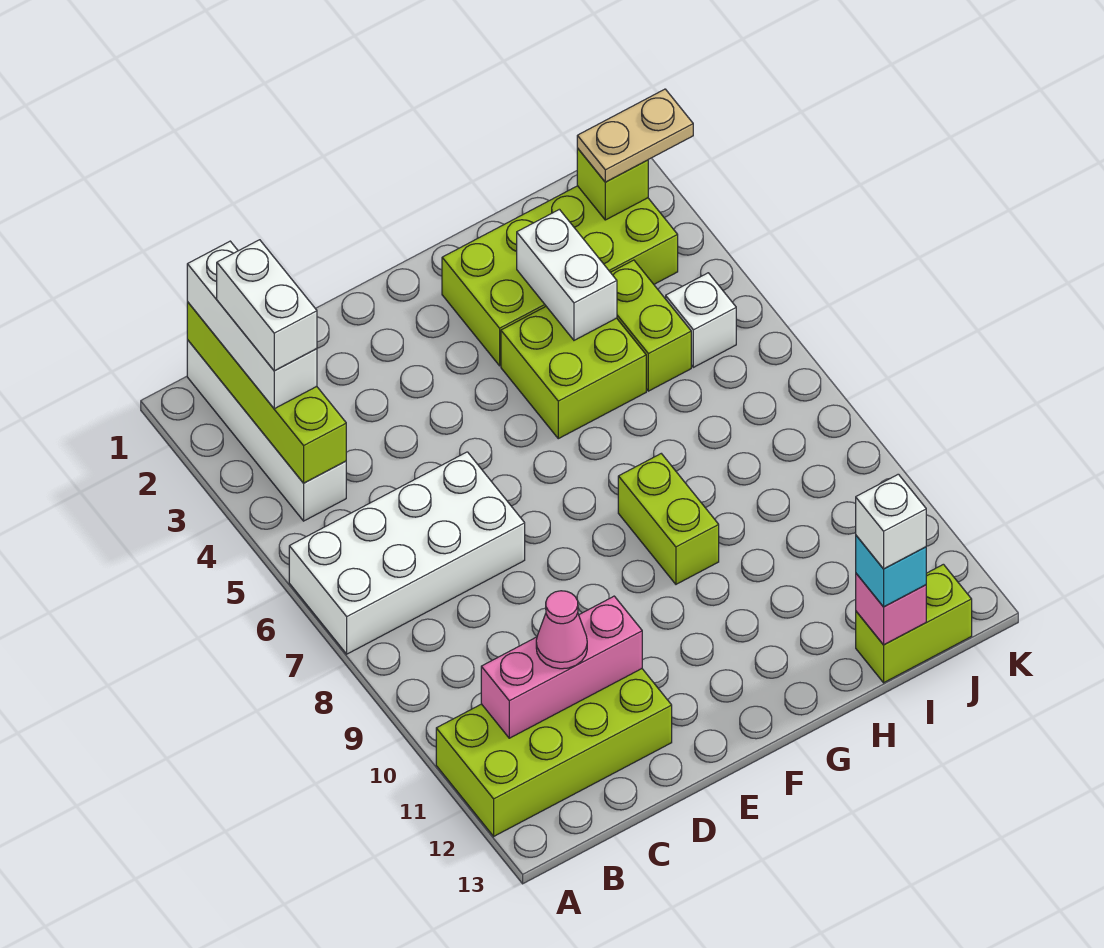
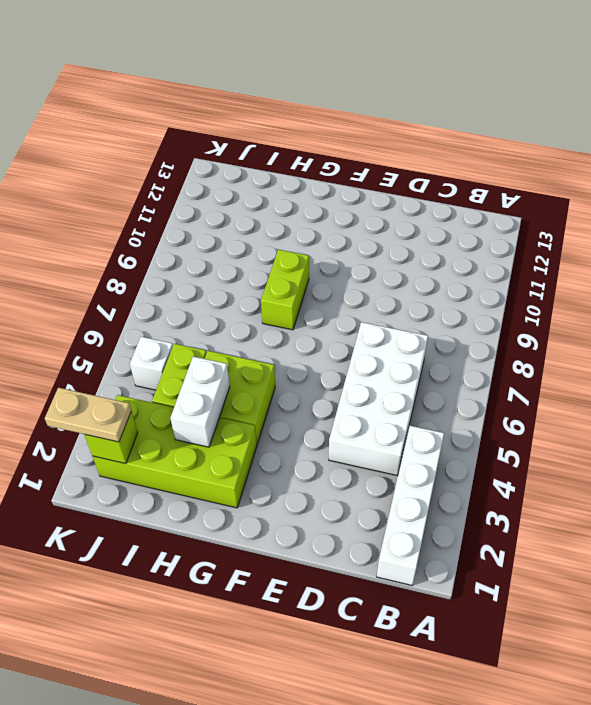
white 2x4 brick [329,322,428,476] -> white 2x4 brick turned to [289,452,525,654]
none -> lime 2x4 brick [436,669,672,836]
none -> lime 1x2 brick [856,564,972,683]
none -> lime 1x4 brick [187,302,346,483]

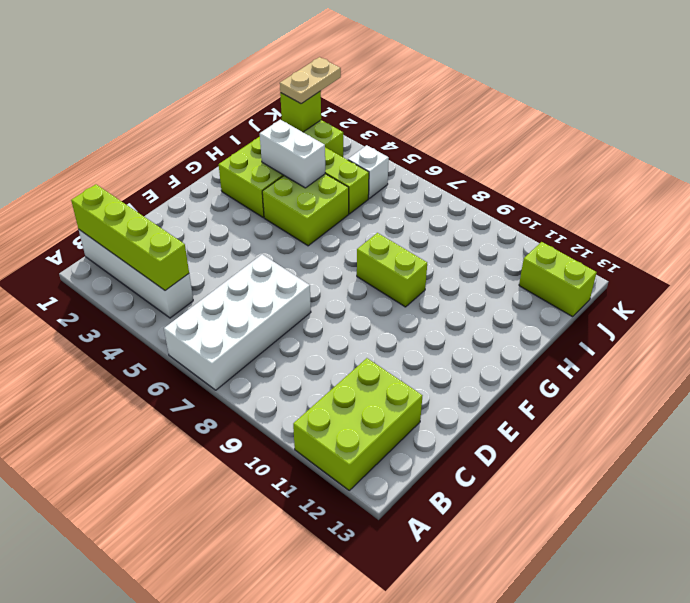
lime 2x3 brick [293,358,422,490] -> lime 2x4 brick [436,669,672,836]
lime 1x2 brick [519,242,597,317] -> lime 1x2 brick turned to [856,564,972,683]
none -> pink 1x3 brick [481,596,642,738]
none -> pink 1x1 brick [856,574,926,645]
none -> white 1x3 brick [187,241,317,409]

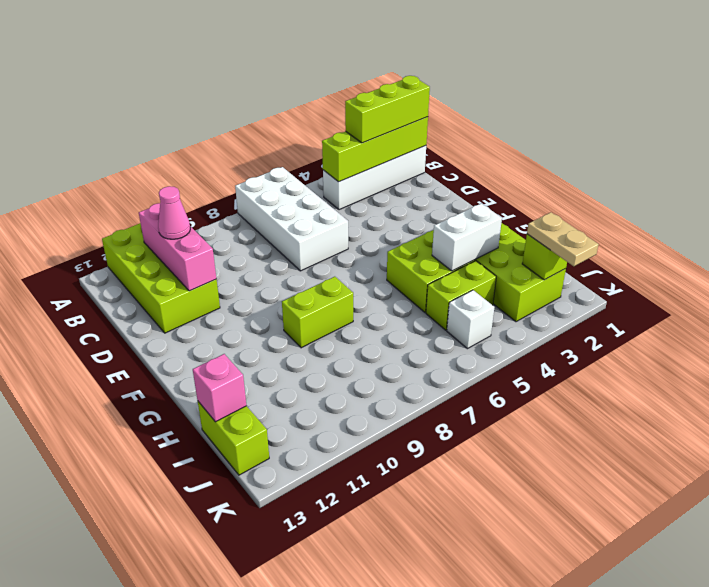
lime 1x3 brick [345,76,430,143] -> white 1x3 brick [187,241,317,409]
none -> cyan 1x1 brick [856,536,926,607]
none -> white 1x2 brick [217,240,317,371]
none -> white 1x1 brick [856,474,926,569]

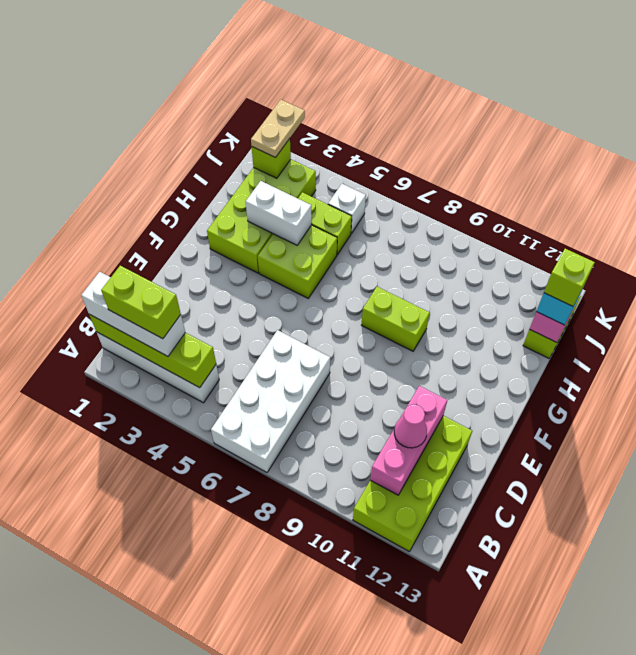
lime 1x2 brick [101,266,181,339] -> white 1x2 brick [217,240,317,371]
lime 1x1 brick [544,249,595,306] -> white 1x1 brick [856,474,926,569]

